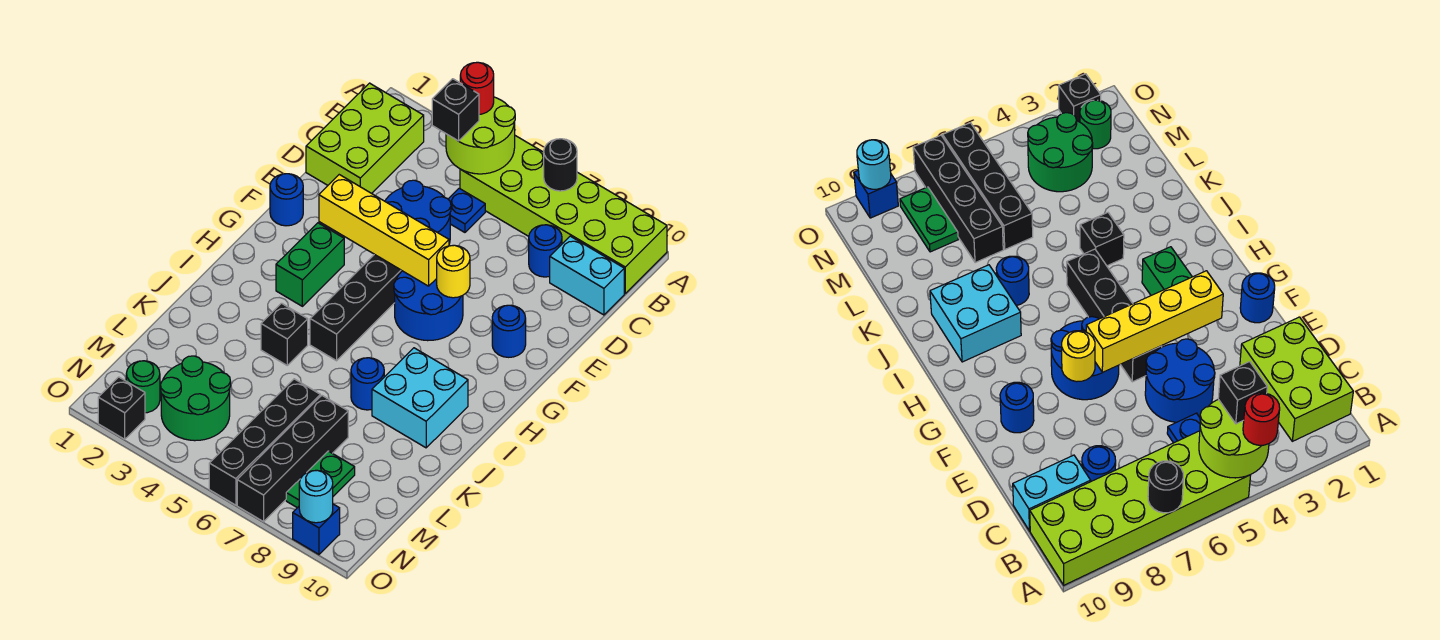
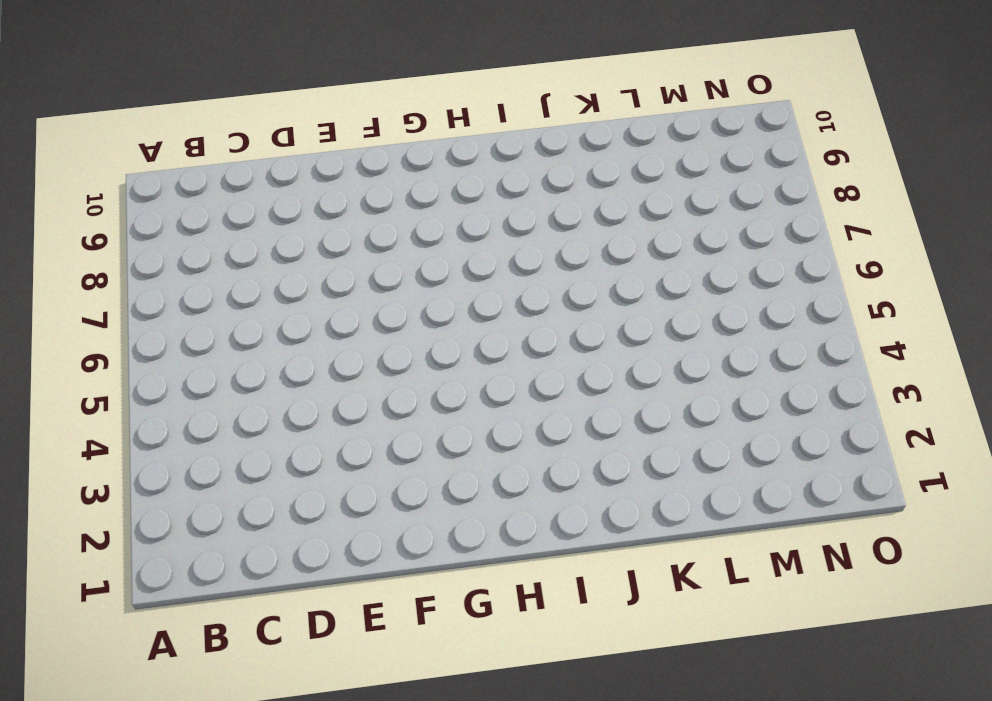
none -> lime 2x6 brick [460,136,667,293]
none -> lime 2x3 brick [306,83,424,193]
none -> blue 1x1 plate [448,188,485,232]

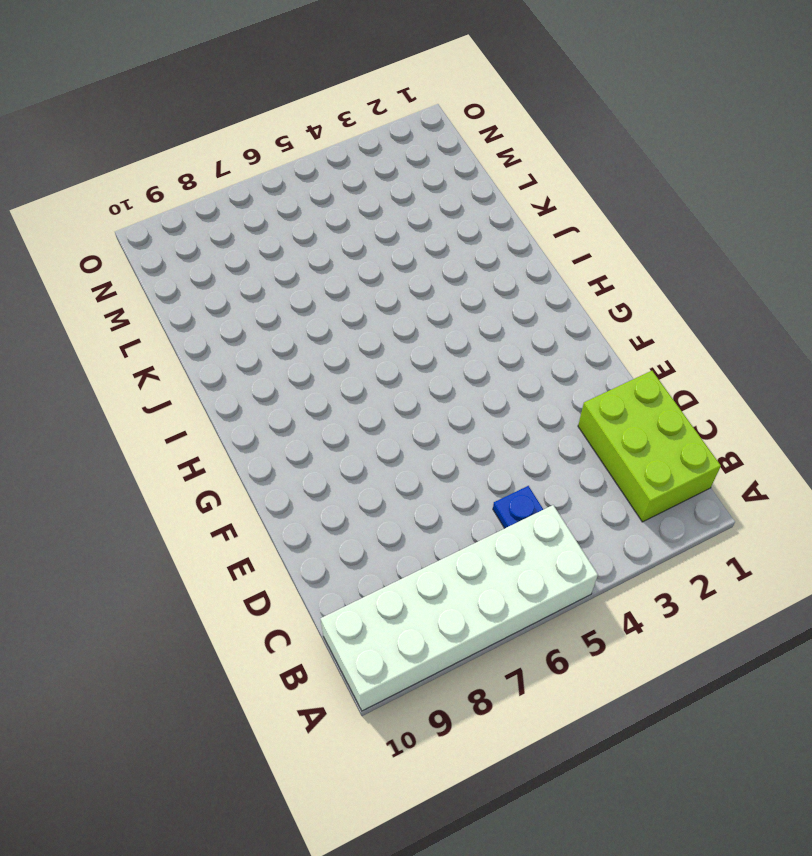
white 2x6 brick [320,505,598,711] -> lime 2x6 brick [460,136,667,293]
none -> blue 1x1 round brick [529,225,562,277]
none -> cyan 1x2 brick [550,236,624,315]
none -> blue 2x2 round brick [385,180,451,244]

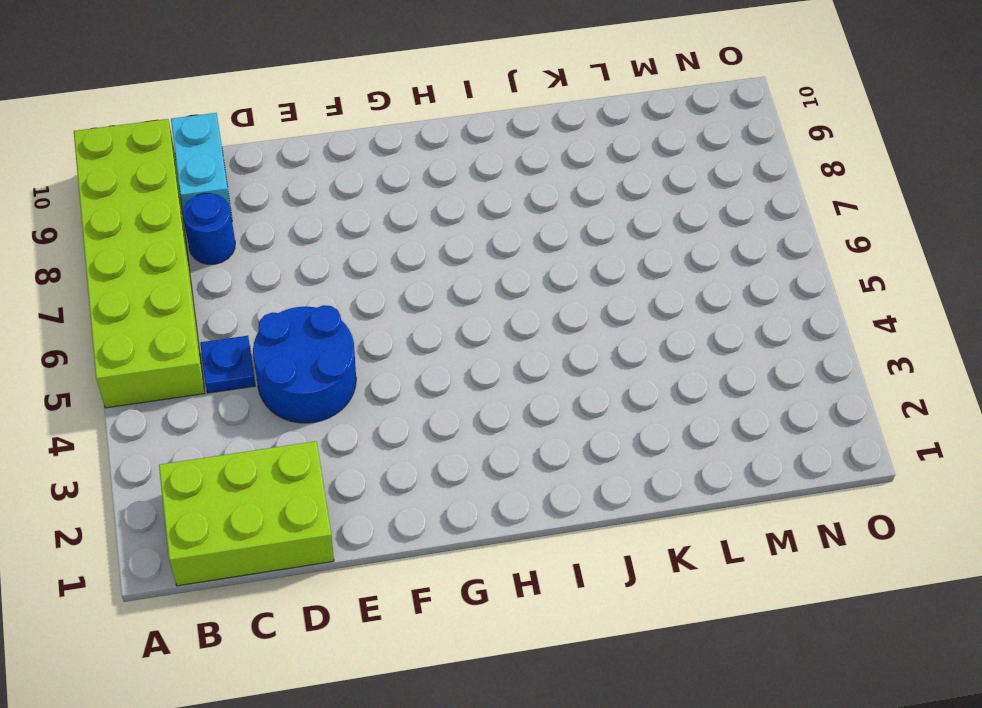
none -> blue 1x1 round brick [270,174,303,226]
none -> black 1x4 brick [310,254,402,361]
none -> blue 2x2 round brick [394,271,463,341]

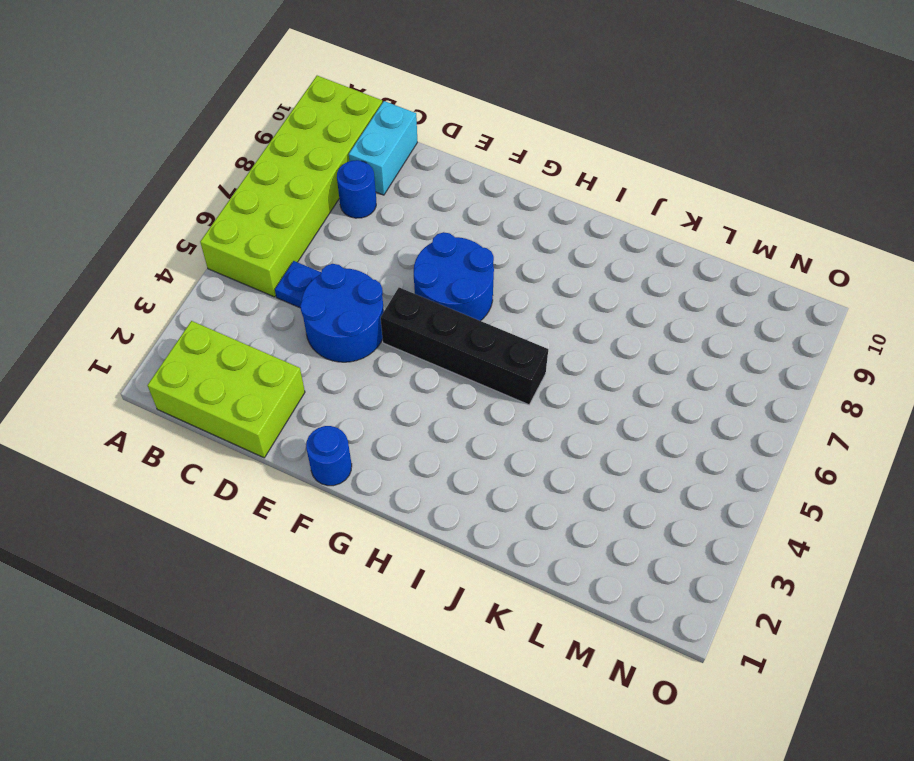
none -> blue 1x1 round brick [492,305,526,357]
none -> green 1x2 brick [276,223,344,306]
none -> cyan 2x2 brick [372,348,468,448]

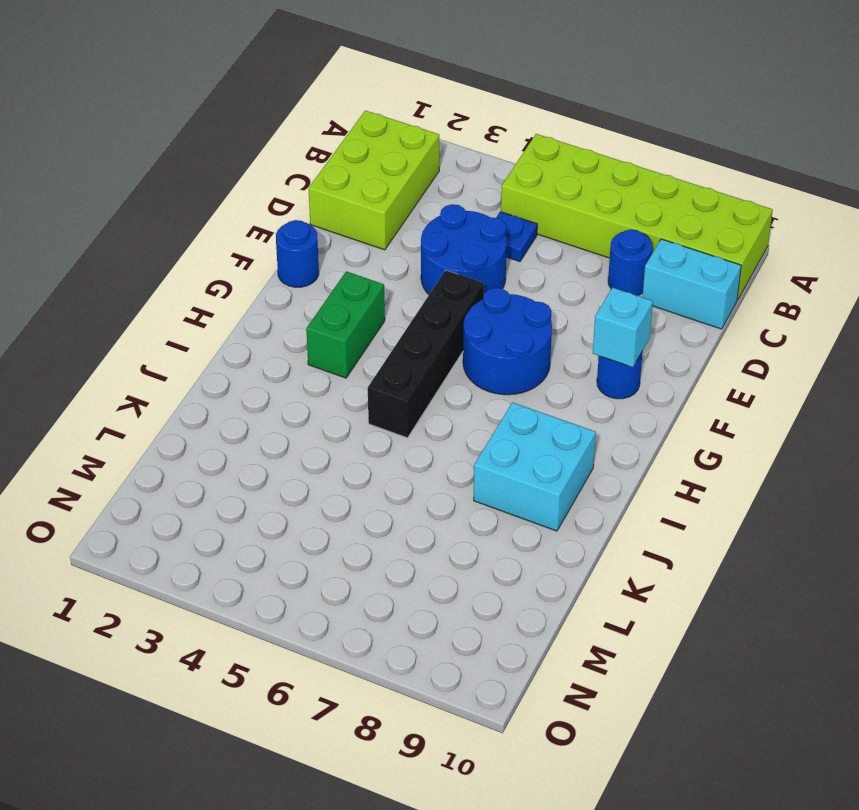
cyan 1x1 brick [593,288,653,367] -> none
none -> black 1x1 brick [261,303,308,365]
none -> blue 1x1 round brick [351,358,384,410]
none -> black 1x4 brick [209,379,320,505]

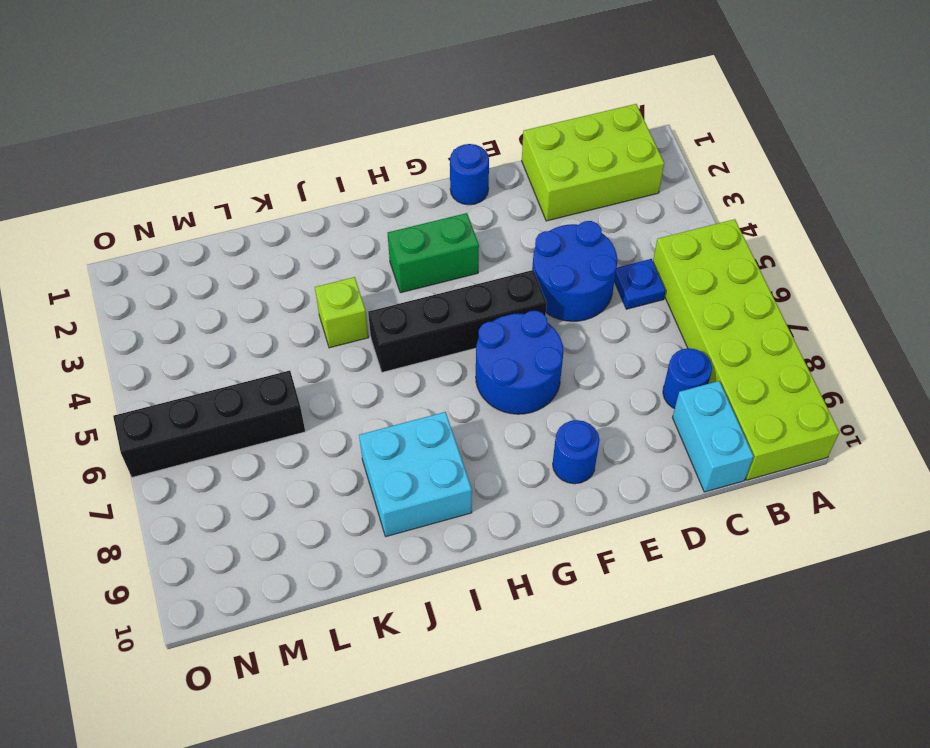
lime 1x1 brick [315,277,368,348] -> black 1x1 brick [261,303,308,365]
none -> blue 1x1 round brick [351,358,384,410]
none -> black 1x4 brick [237,396,348,522]
none -> green 2x2 round brick [160,356,231,441]

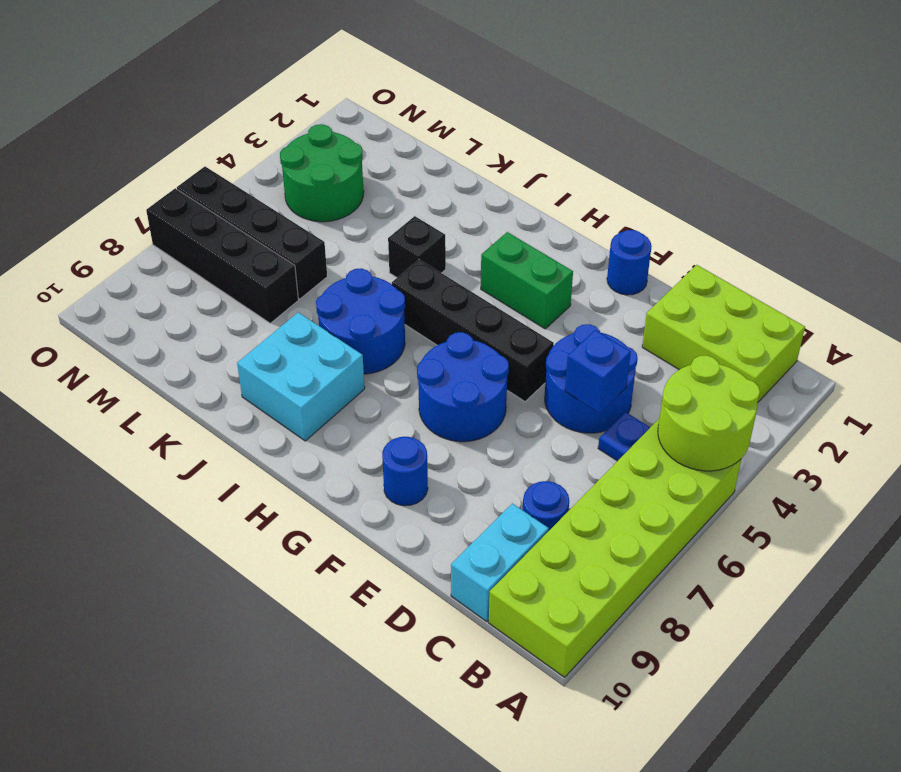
blue 1x1 brick [565,330,631,413] -> blue 1x1 brick moved to [293,504,340,554]
blue 2x2 round brick [316,268,405,374] -> blue 1x1 round brick [351,358,384,410]
none -> green 1x2 plate [286,451,355,508]
none -> green 1x1 round brick [126,361,160,413]
none -> black 1x1 brick [98,377,145,439]

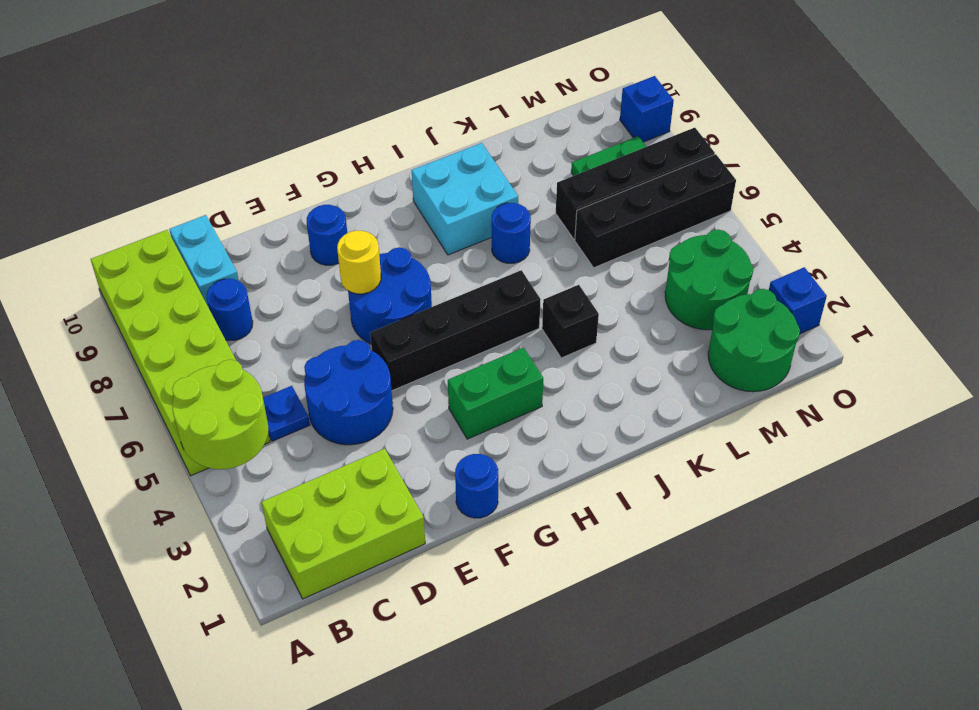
green 2x2 round brick [708,289,800,392] -> green 1x1 round brick [126,361,160,413]
blue 1x1 brick [769,267,827,334] -> black 1x1 brick [98,377,145,439]
none -> black 1x1 round brick [544,139,577,191]
none -> yellow 1x4 brick [319,175,449,286]
none -> cyan 1x1 round brick [299,470,333,523]

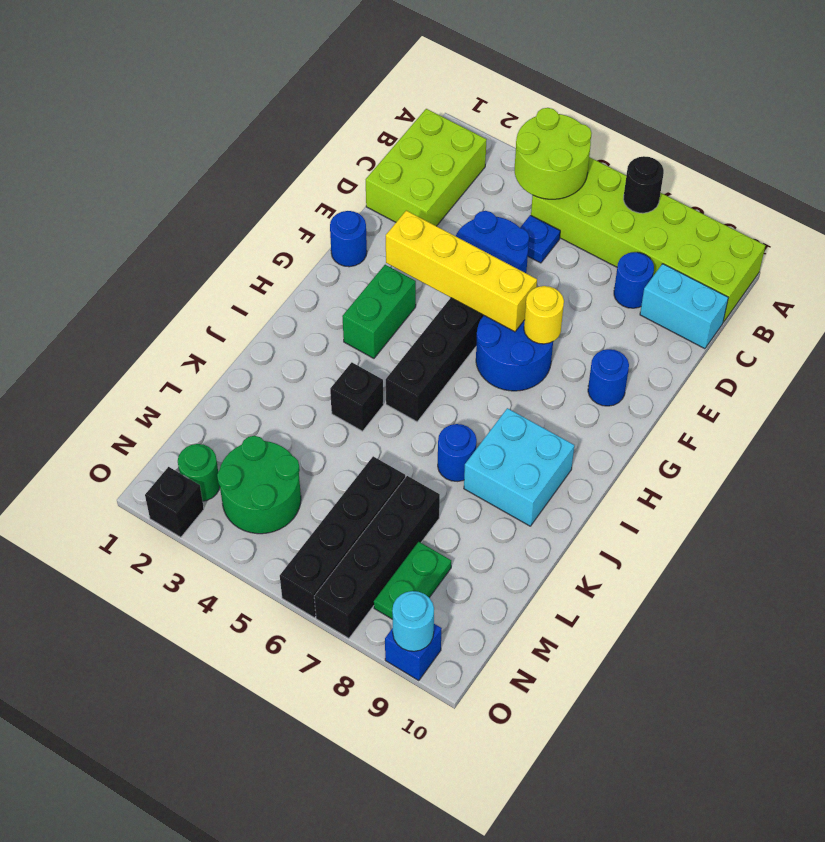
none -> red 1x1 round brick [460,62,494,114]
none -> black 1x1 brick [432,79,479,141]

